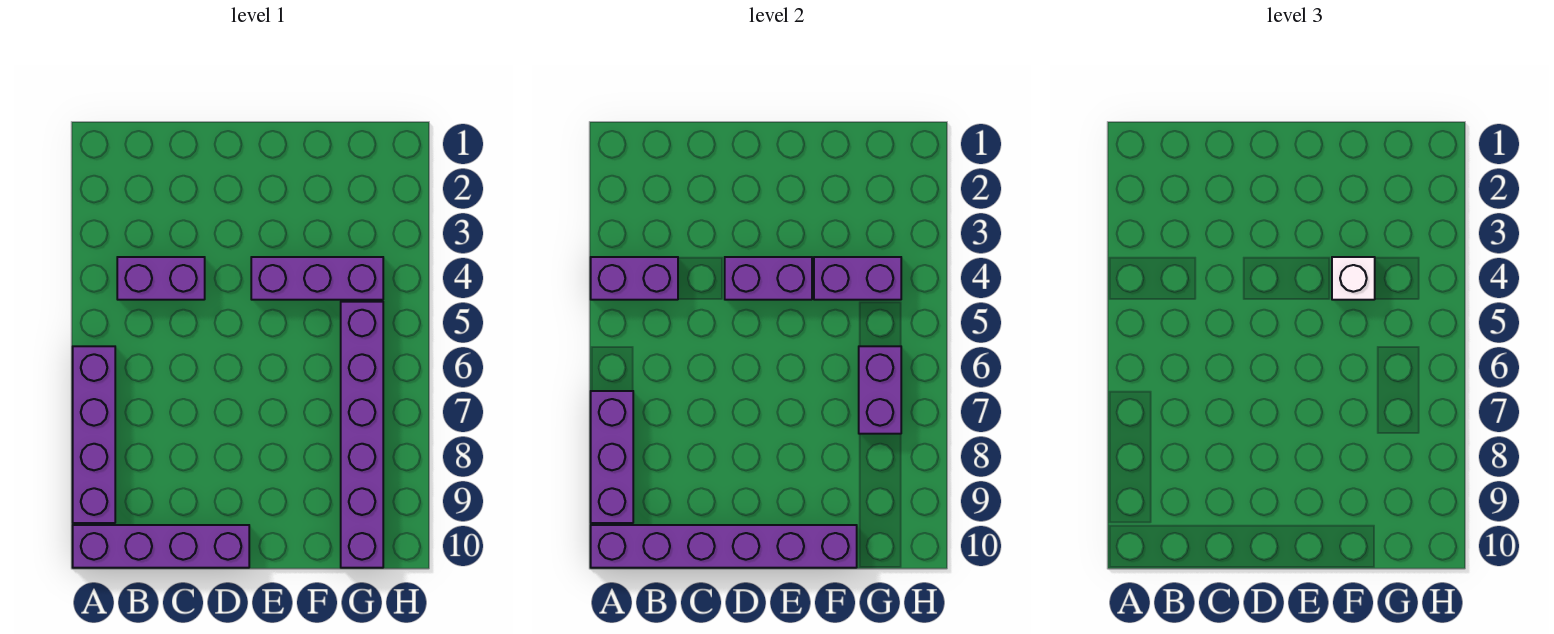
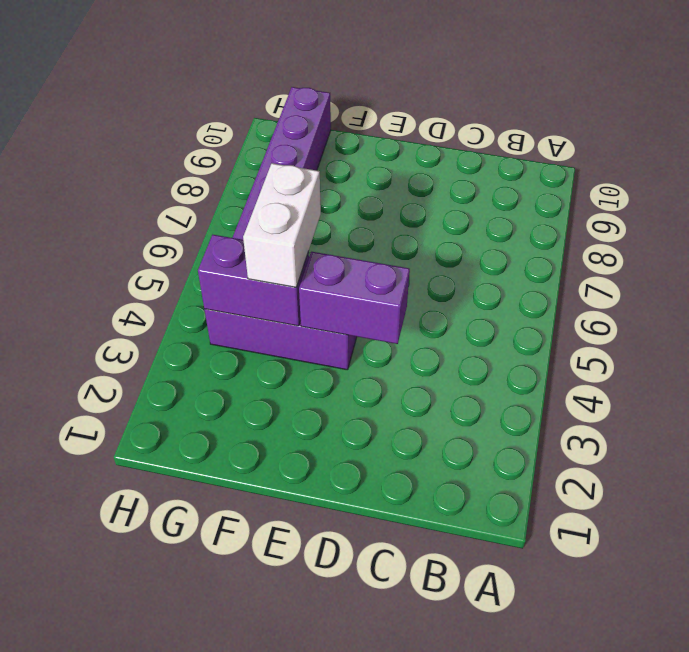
white 1x2 brick [243,163,321,287] -> white 1x1 brick [1332,257,1375,300]
none -> purple 1x4 brick [73,346,115,523]
none -> purple 1x4 brick [73,525,249,568]
none -> purple 1x2 brick [117,257,205,300]

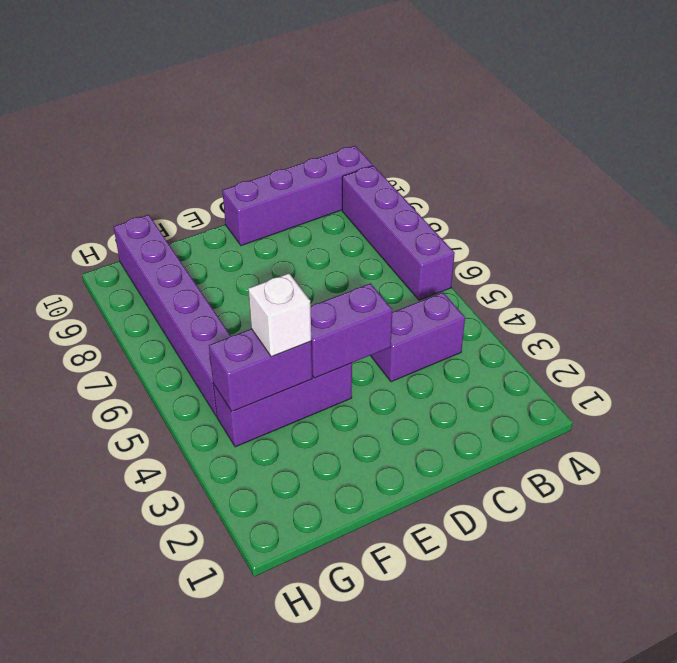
none -> purple 1x2 brick [591,257,678,300]
none -> purple 1x3 brick [591,391,633,523]
none -> purple 1x6 brick [591,525,857,568]

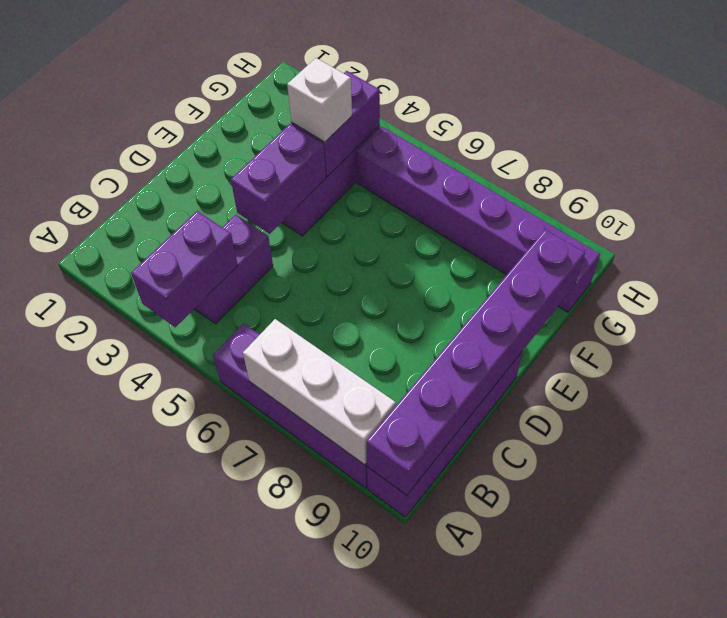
white 1x3 brick [243,319,396,465] -> purple 1x3 brick [591,391,633,523]
none -> purple 1x2 brick [859,346,901,434]

